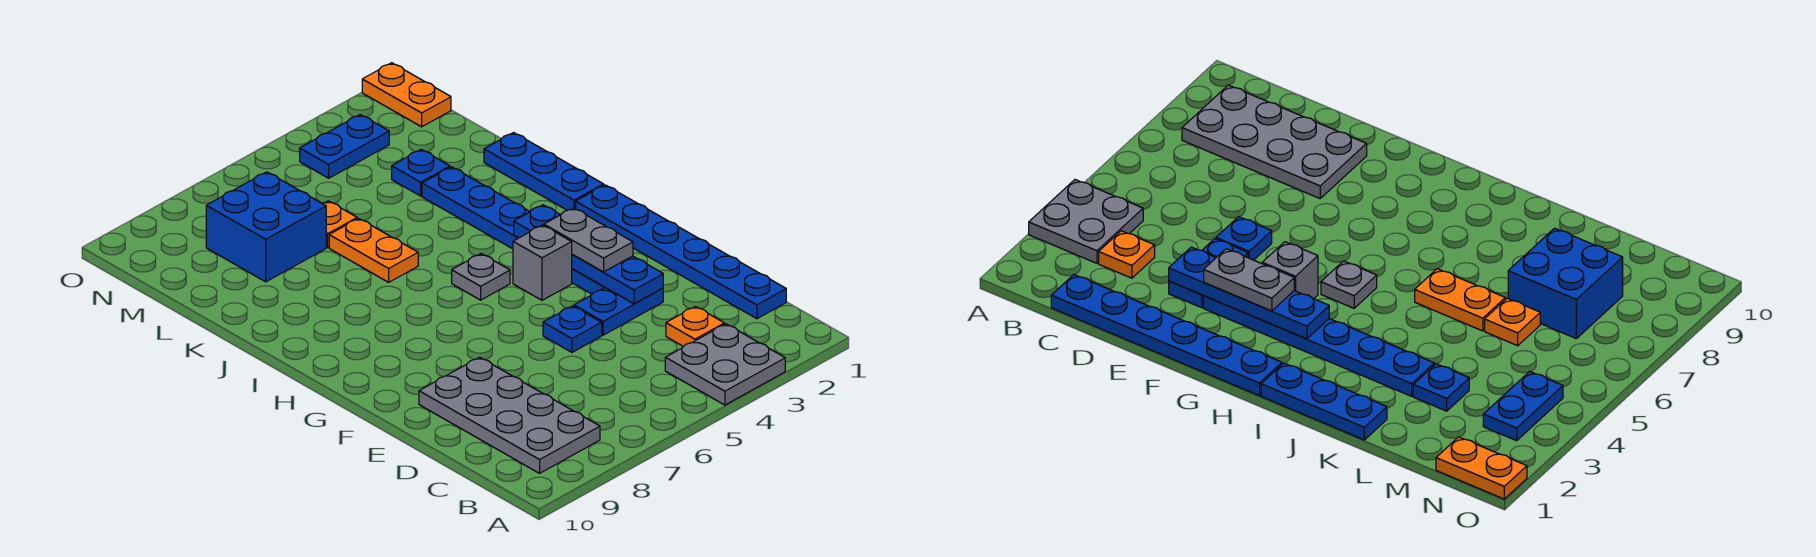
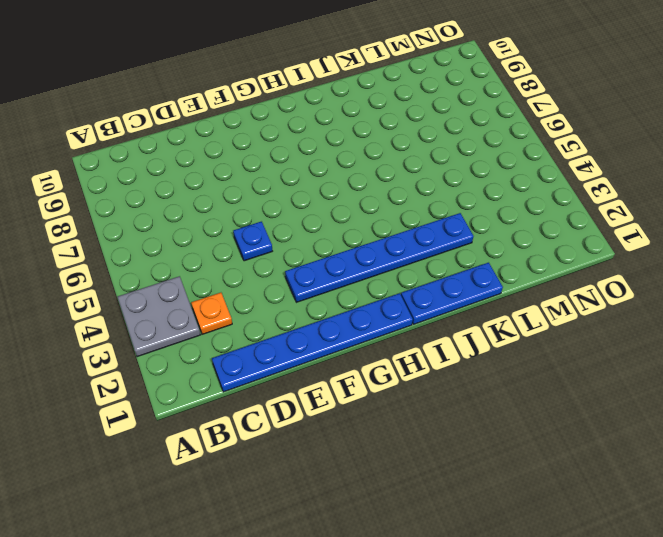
none -> grey 2x4 plate [419,357,600,473]
none -> blue 1x2 plate [574,288,663,335]
none -> grey 1x1 brick [513,225,572,300]

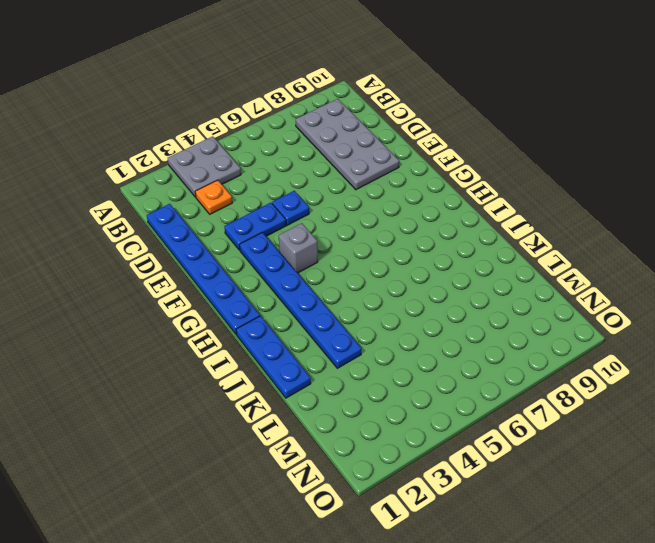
none -> grey 1x1 plate [452,254,510,300]
none -> orange 1x2 plate [329,218,418,282]
none -> blue 1x1 plate [392,150,450,196]

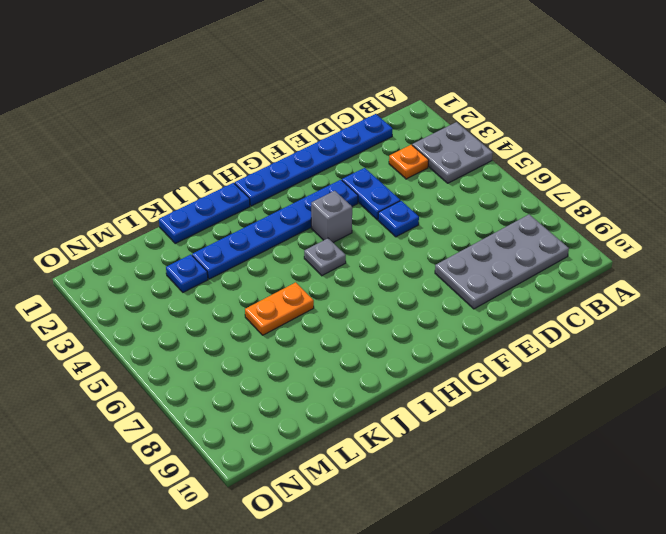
none -> orange 1x1 plate [322,201,357,247]
none -> blue 2x2 brick [206,172,326,282]
none -> orange 1x2 plate [362,63,451,127]

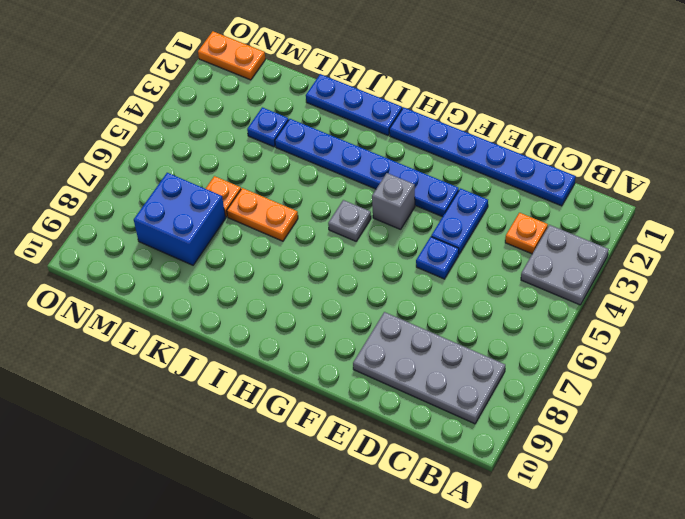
none -> blue 1x2 plate [300,115,389,178]
none -> blue 1x4 plate [514,205,663,304]
none -> grey 1x2 plate [544,208,633,272]

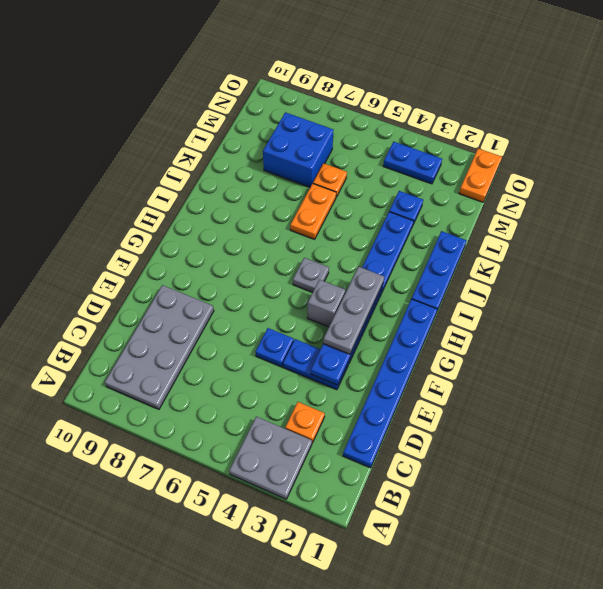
grey 1x3 plate [323,267,384,354] -> grey 1x2 plate [544,208,633,272]

